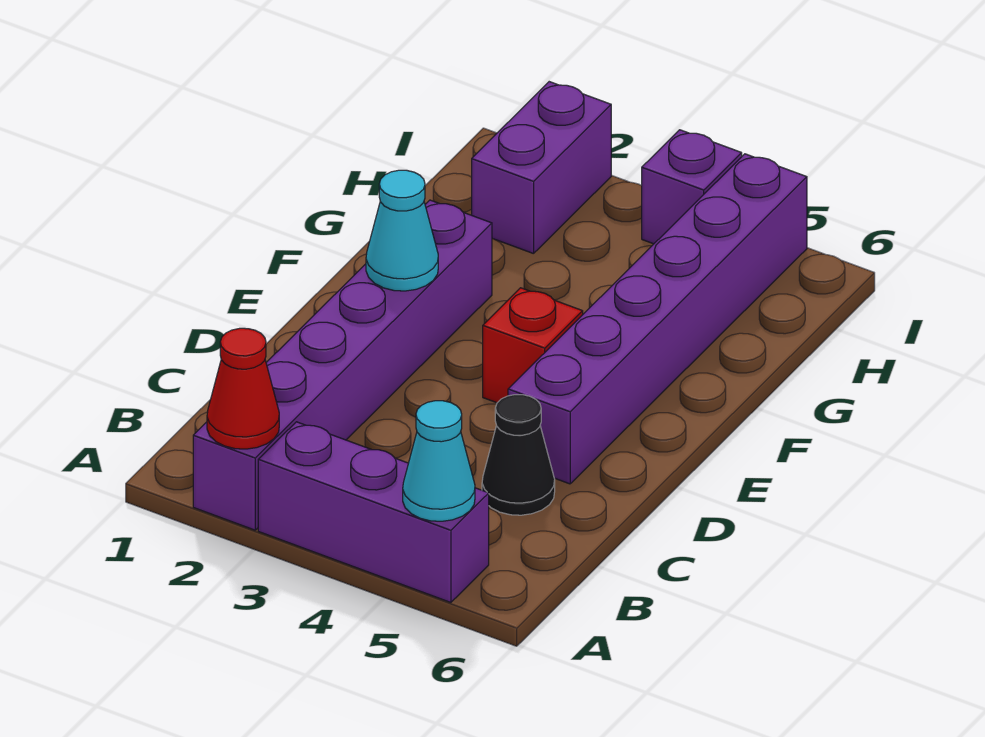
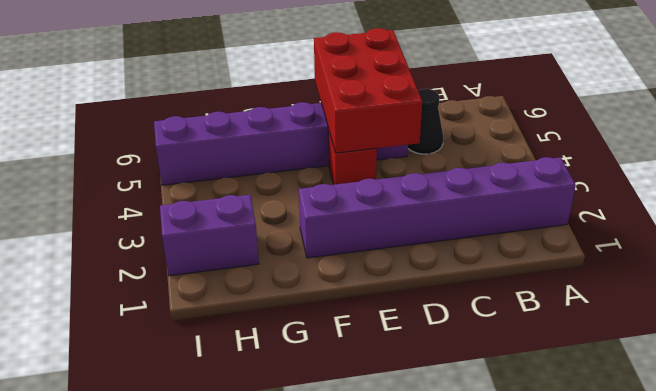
red 2x3 brick [314,28,422,153] -> none
none -> purple 1x3 brick [258,422,489,602]
none -> purple 1x1 brick [642,130,742,244]

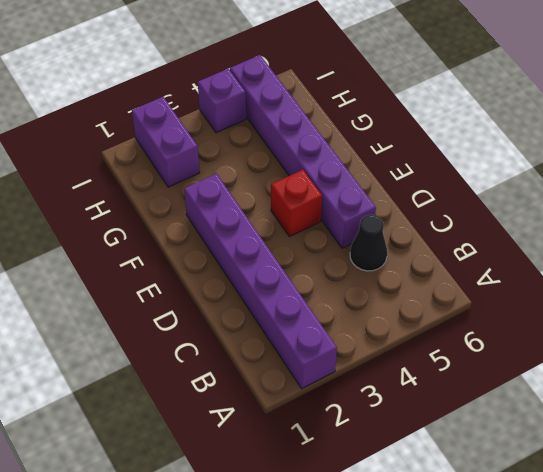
none -> purple 1x3 brick [258,422,489,602]
none -> red 1x1 cone [207,328,279,449]

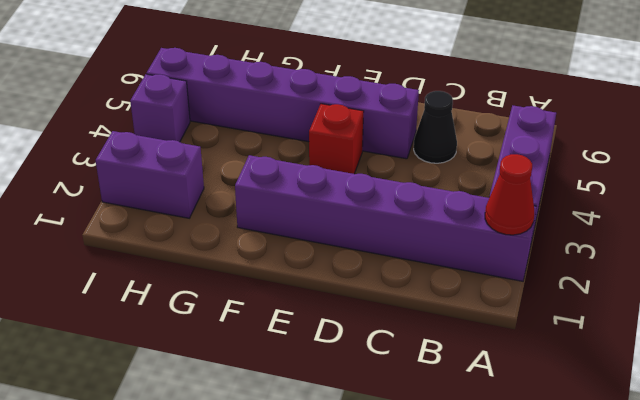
none -> cyan 1x1 cone [403,401,475,521]
none -> cyan 1x1 cone [366,170,438,291]

